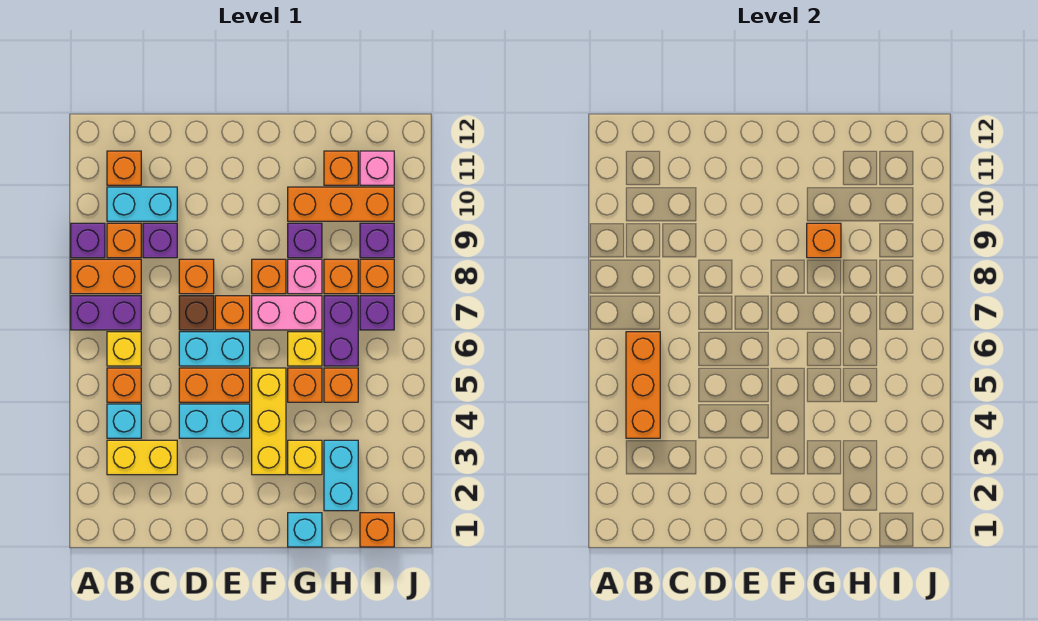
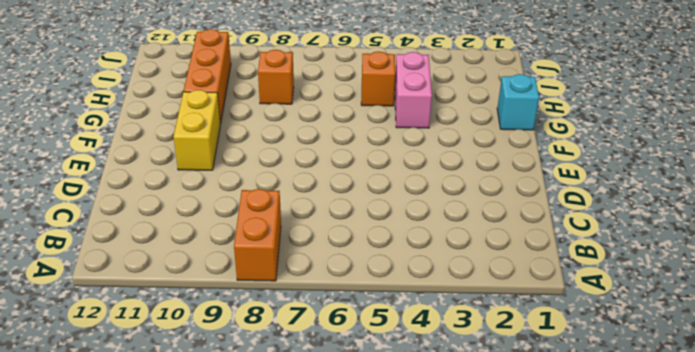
yellow 1x2 brick [173,90,220,170] -> yellow 1x2 brick moved to [107,440,177,475]
pink 1x2 brick [395,52,432,128] -> pink 1x2 brick moved to [252,296,322,330]
none -> purple 1x2 brick [71,296,141,330]
none -> purple 1x1 brick [71,223,105,258]
none -> cyan 1x1 brick [107,404,141,438]
none -> orange 1x1 brick [107,368,141,402]

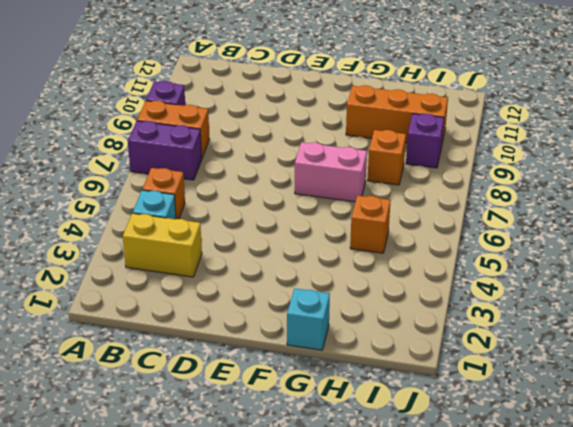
none -> yellow 1x1 brick [107,332,141,366]
none -> orange 1x1 brick [107,223,141,258]
none -> cyan 1x2 brick [107,187,177,221]
none -> orange 1x1 brick [107,151,141,185]

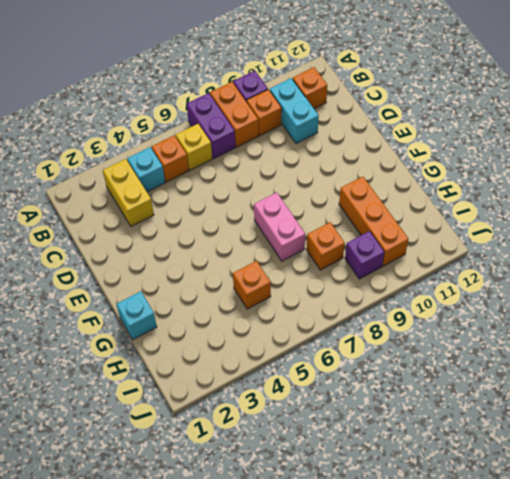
none -> purple 1x1 brick [143,223,177,258]
none -> cyan 1x2 brick [179,404,250,438]
none -> orange 1x2 brick [179,368,250,402]
none -> cyan 1x2 brick [179,332,250,366]

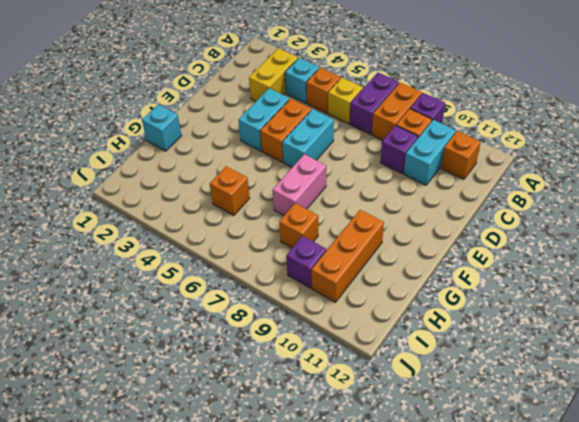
none -> brown 1x1 brick [179,296,214,330]
none -> orange 1x1 brick [179,259,214,294]
none -> orange 1x1 brick [215,296,250,330]
none -> yellow 1x3 brick [252,368,286,475]

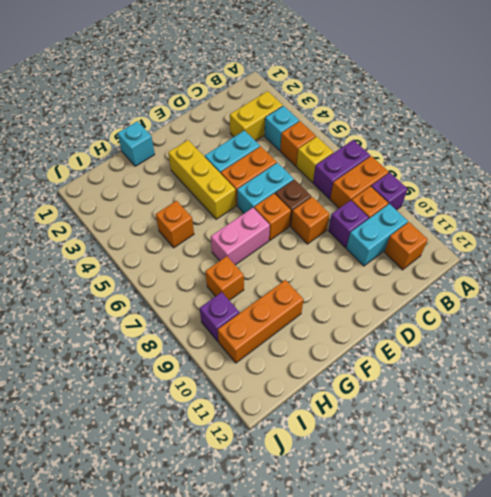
none -> orange 1x1 brick [252,259,286,294]
none -> yellow 1x1 brick [288,440,322,475]
none -> orange 1x1 brick [288,368,322,402]
none -> yellow 1x1 brick [288,332,322,366]

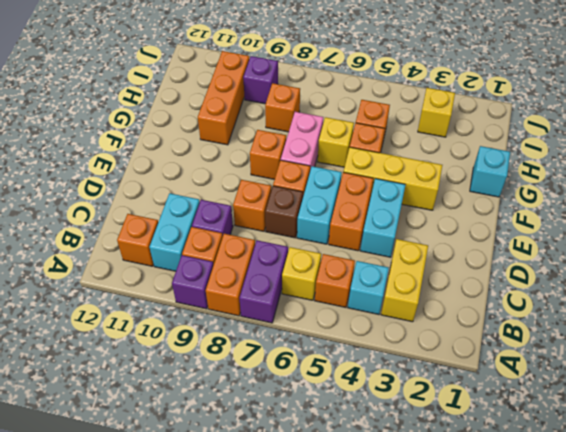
yellow 1x1 brick [418,88,455,137] -> yellow 1x1 brick moved to [288,440,322,475]
none -> pink 1x1 brick [288,259,322,294]
none -> purple 1x1 brick [288,223,322,258]
none -> cyan 1x2 brick [324,440,358,511]
none -> purple 1x2 brick [324,296,358,366]

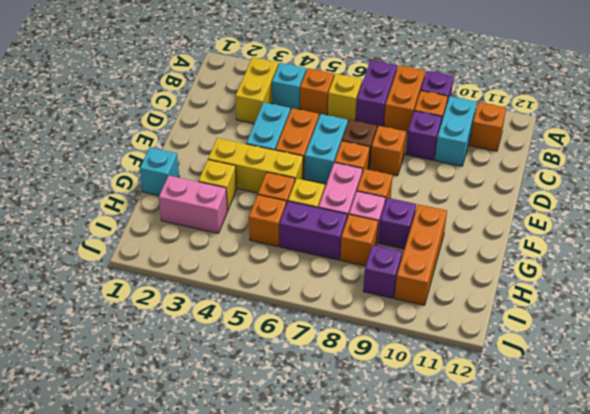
pink 1x2 brick [159,176,228,233] -> cyan 1x2 brick [324,440,358,511]
none -> orange 1x1 brick [324,151,358,185]
none -> orange 1x1 brick [360,513,394,547]
none -> purple 1x1 brick [360,296,394,330]
none -> orange 1x1 brick [360,259,394,294]

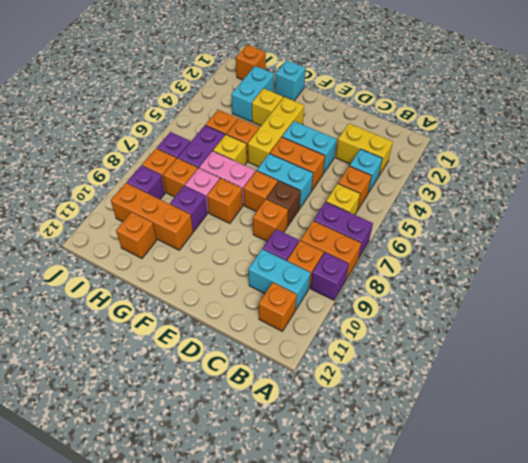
none -> pink 1x1 brick [360,151,394,185]
none -> orange 1x3 brick [626,332,660,438]
none -> orange 1x1 brick [807,223,841,258]

